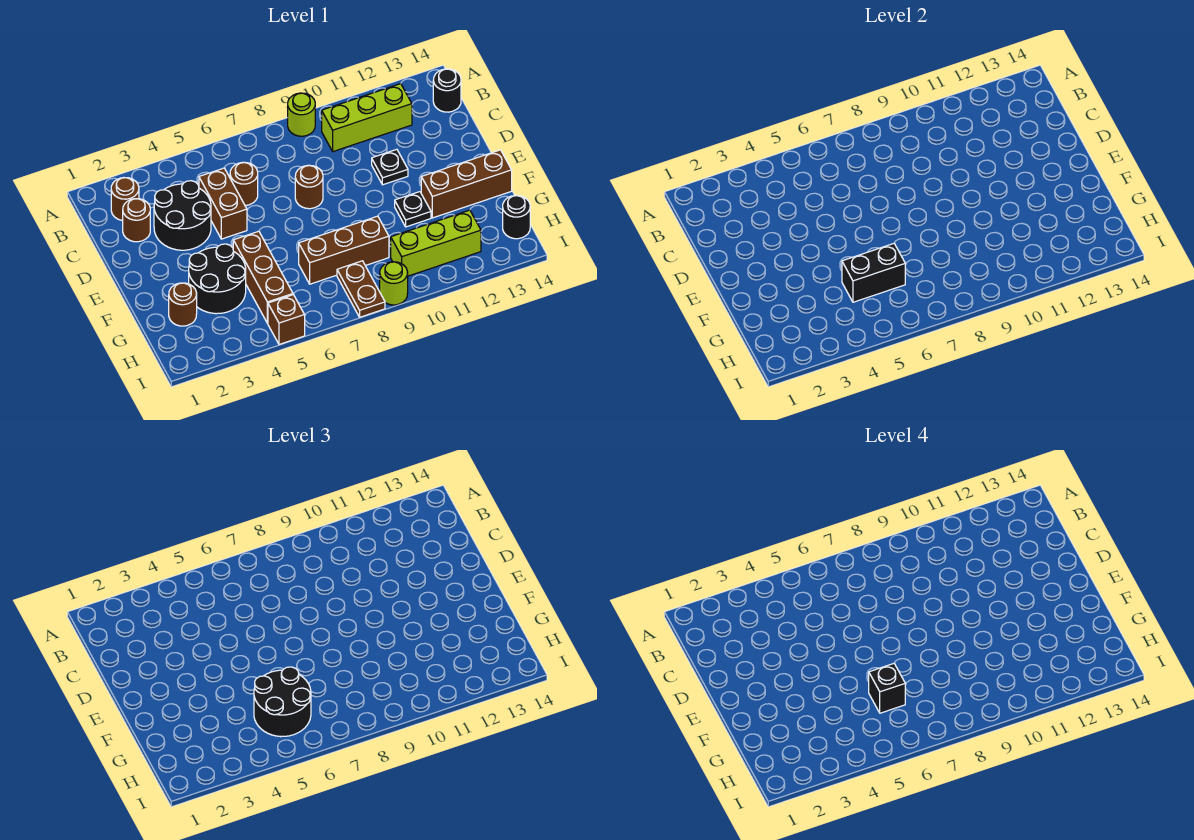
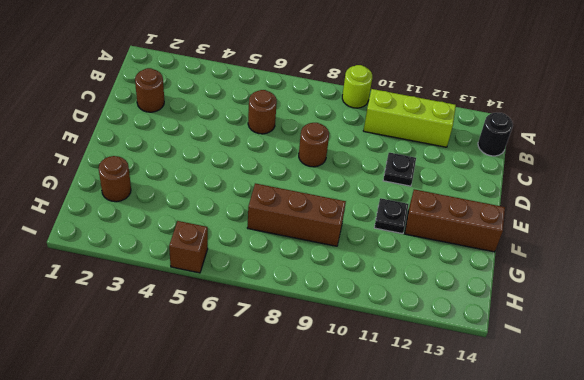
none -> brown 1x1 round brick [111,178,139,221]
none -> black 2x2 round brick [154,181,211,250]
none -> brown 1x2 brick [199,168,247,239]

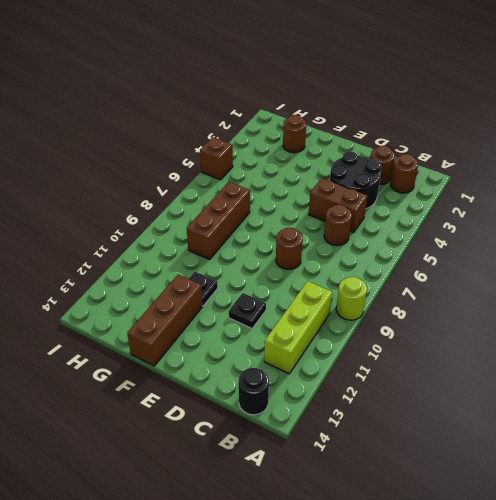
none -> black 2x2 round brick [189,244,246,314]
none -> brown 1x3 brick [233,231,293,323]
none -> brown 1x2 plate [337,261,385,317]

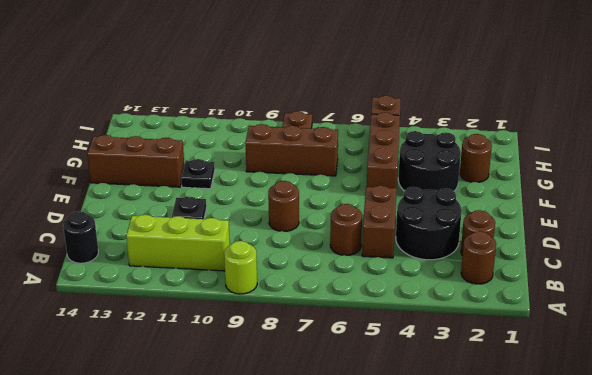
none -> lime 1x3 brick [391,210,481,276]
none -> black 1x1 round brick [503,195,530,239]
none -> lime 1x1 round brick [380,262,408,305]

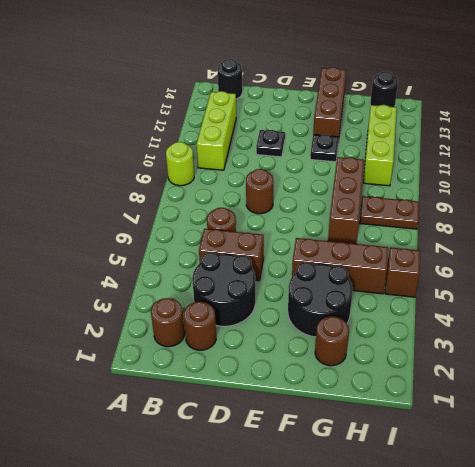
none -> lime 1x1 round brick [380,262,408,305]
none -> black 1x2 brick [842,244,905,302]
none -> black 2x2 round brick [254,667,311,737]

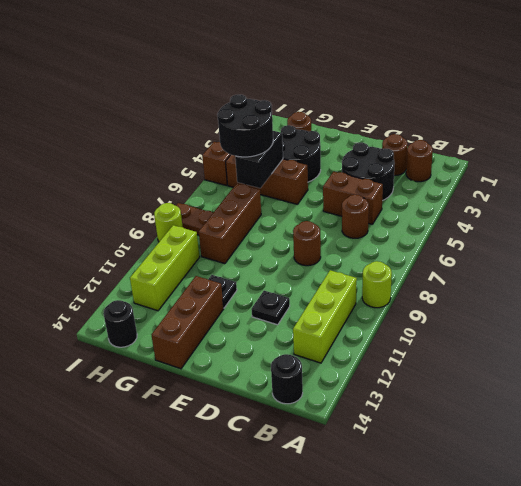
none -> black 1x1 brick [869,664,905,713]

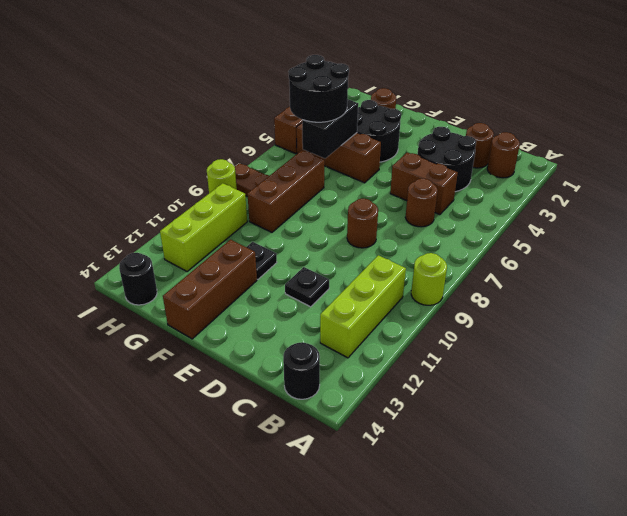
none -> black 1x1 brick [869,664,905,713]

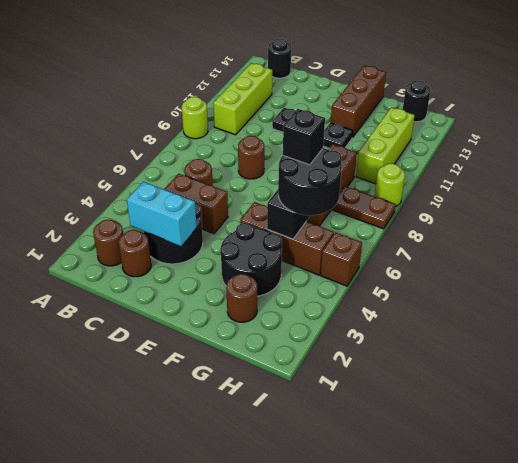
cyan 1x2 brick [127,182,197,246] -> none

